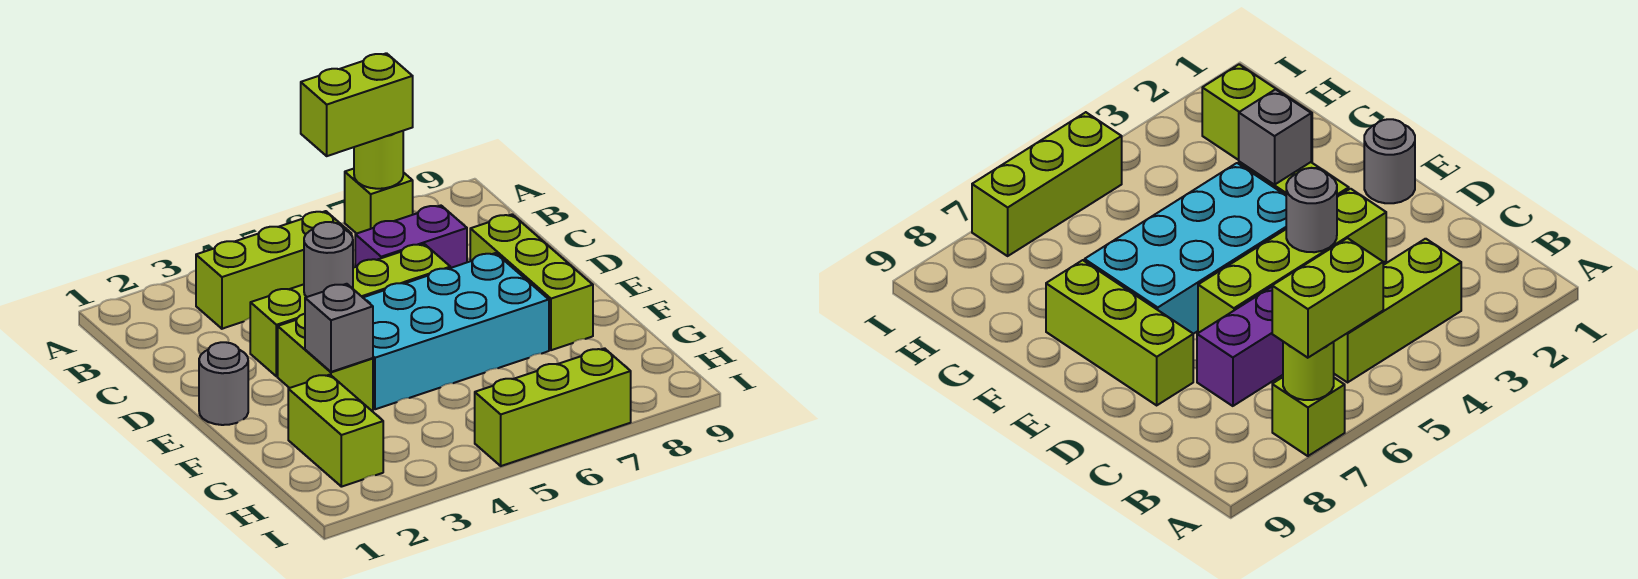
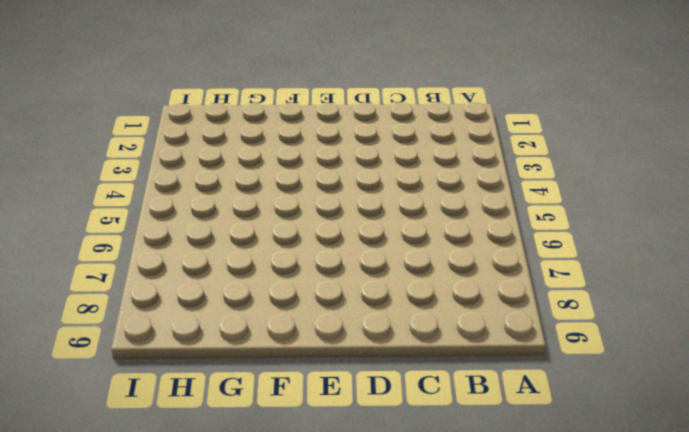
none -> lime 1x1 brick [345,169,413,234]
none -> lime 1x3 brick [196,211,352,329]
none -> purple 1x2 brick [355,205,467,268]

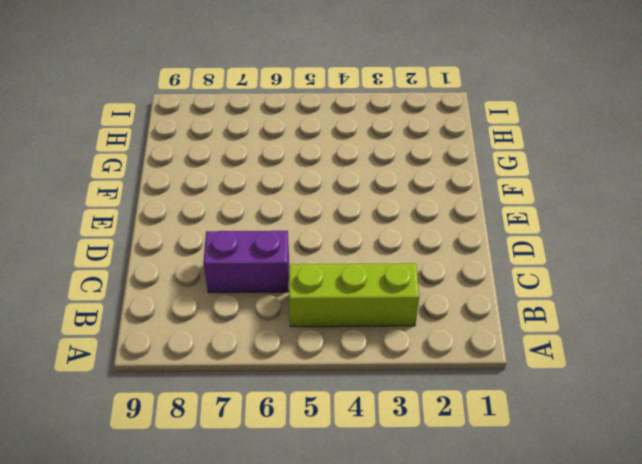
none -> lime 1x1 brick [345,169,413,234]
none -> lime 1x4 brick [250,244,450,376]
none -> lime 1x3 brick [470,214,593,350]

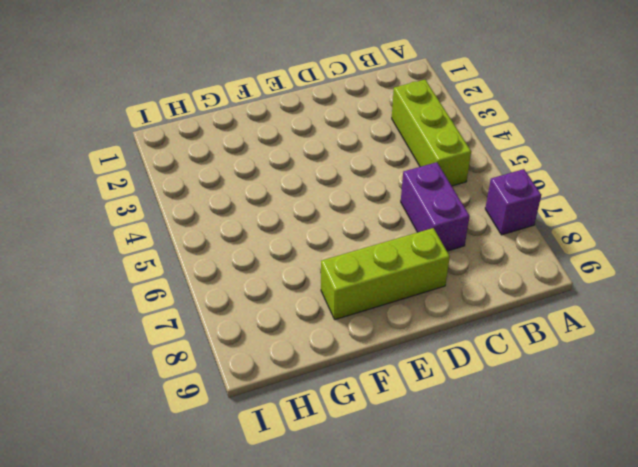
purple 1x1 brick [485,169,541,235] -> lime 1x1 brick [345,169,413,234]
none -> lime 1x4 brick [250,244,450,376]
none -> grey 1x1 round brick [199,342,248,425]
none -> lime 1x2 brick [278,314,373,411]

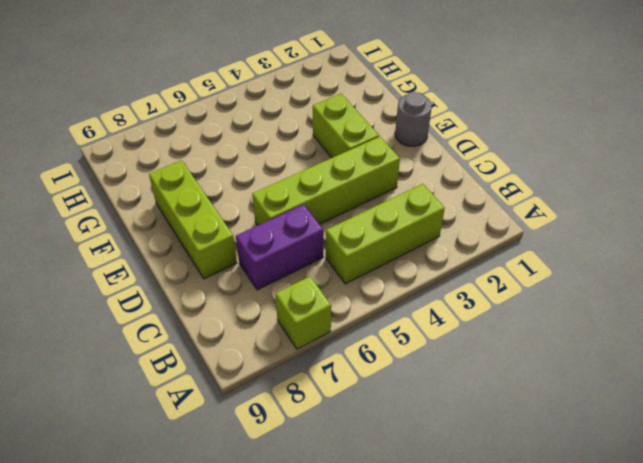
none -> cyan 2x4 brick [363,253,549,409]
none -> lime 1x2 brick [288,375,383,487]
none -> lime 1x3 brick [475,348,631,466]

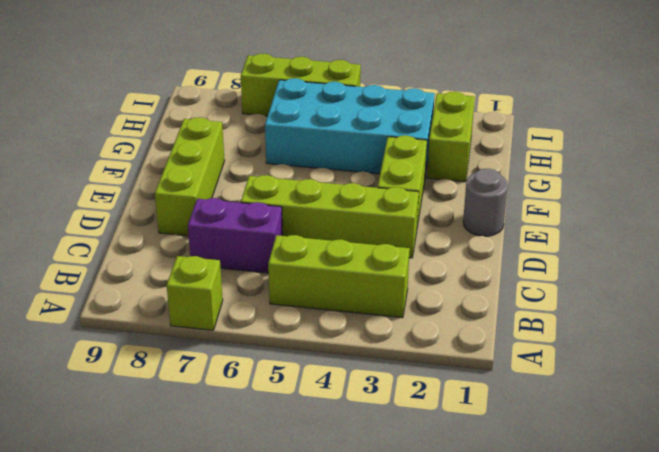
cyan 2x4 brick [265,78,435,175] -> cyan 2x4 brick moved to [363,253,549,409]
none -> lime 1x1 round brick [354,131,403,189]
none -> grey 1x1 round brick [304,222,353,297]
none -> grey 1x1 brick [305,284,373,372]

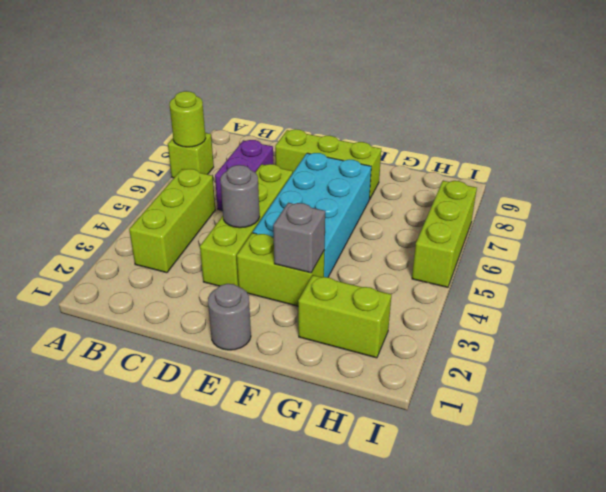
none -> lime 1x2 brick [301,53,413,156]

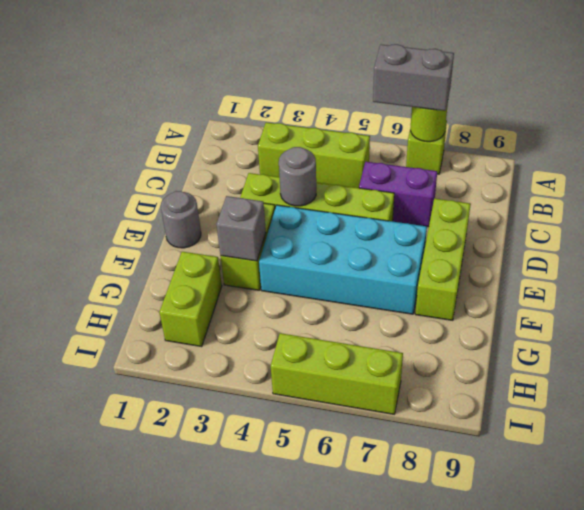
grey 1x2 brick [373,44,454,111] -> lime 1x2 brick [301,53,413,156]

